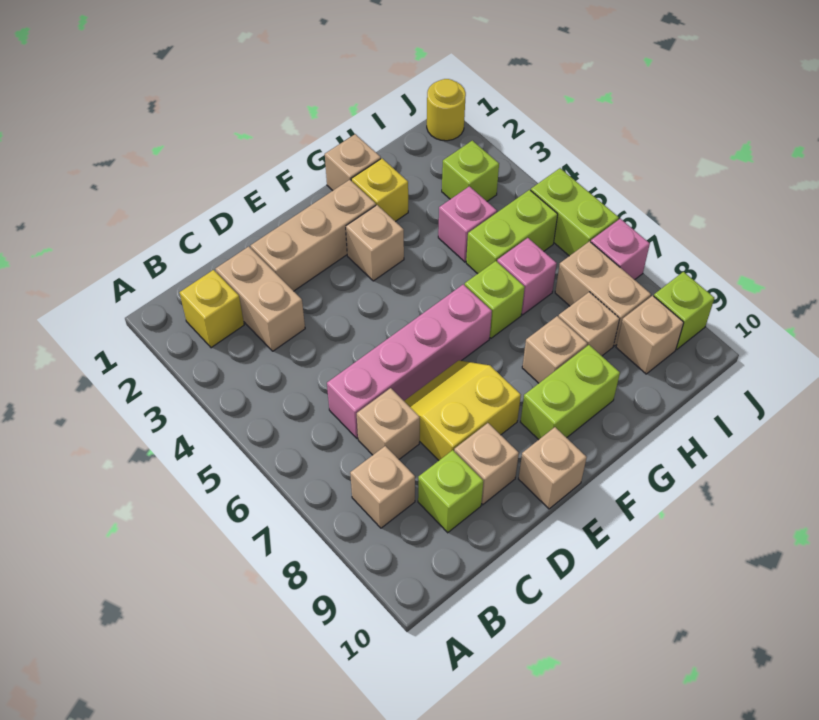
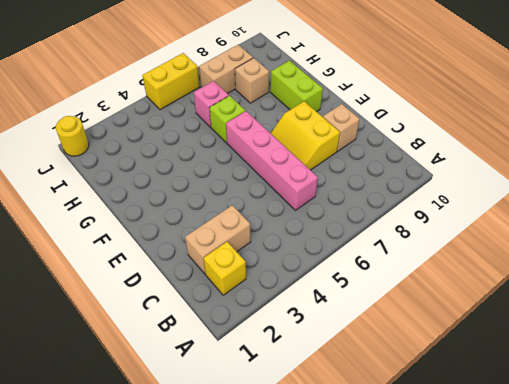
yellow 1x2 brick [142,53,199,110] -> lime 1x2 brick [531,168,619,256]
none -> tan 1x1 brick [350,446,415,528]
none -> tan 1x1 brick [357,388,420,459]
none -> lime 1x1 brick [418,450,483,533]

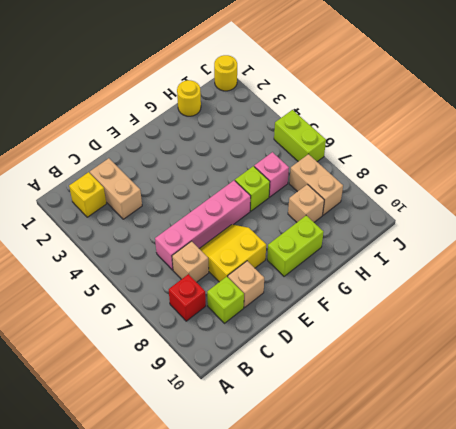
red 1x1 brick [169,274,206,321] -> tan 1x1 brick [350,446,415,528]
yellow 1x1 round brick [177,80,201,116] -> none
none -> tan 1x3 brick [251,180,376,291]
none -> tan 1x1 brick [519,427,587,509]
none -> tan 1x1 brick [346,205,404,281]

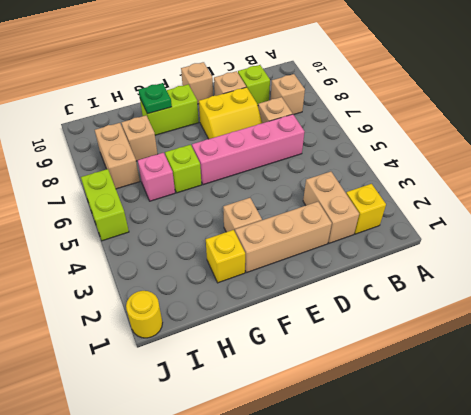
green 1x1 plate [139,83,172,114] -> none
none -> tan 1x1 brick [325,134,381,191]
none -> tan 1x1 brick [522,316,587,383]
none -> pink 1x1 brick [438,186,497,262]

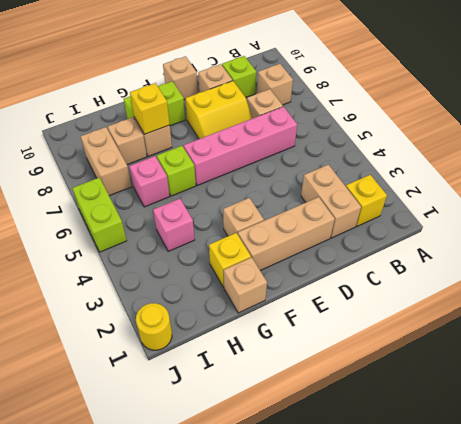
yellow 1x1 brick [130,83,170,134] -> none
none -> lime 1x2 brick [466,190,558,274]
none -> lime 1x1 brick [442,141,499,201]
none -> tan 1x1 brick [616,296,684,374]

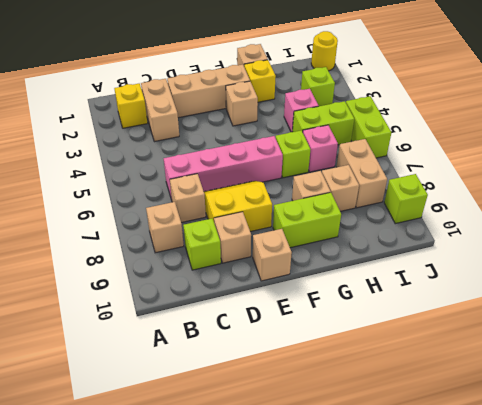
none -> tan 1x1 brick [616,296,684,374]
none -> pink 1x1 brick [591,219,650,280]

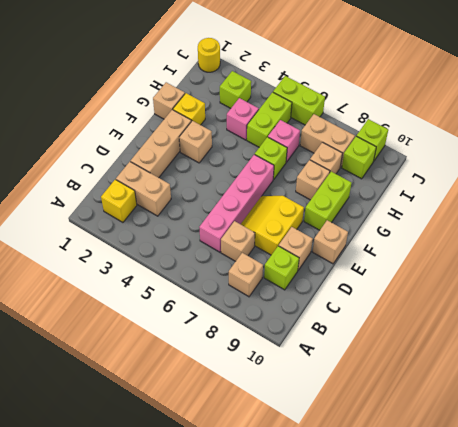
lime 1x1 brick [342,136,376,179] -> tan 1x1 brick [616,296,684,374]
none -> pink 1x1 brick [591,219,650,280]

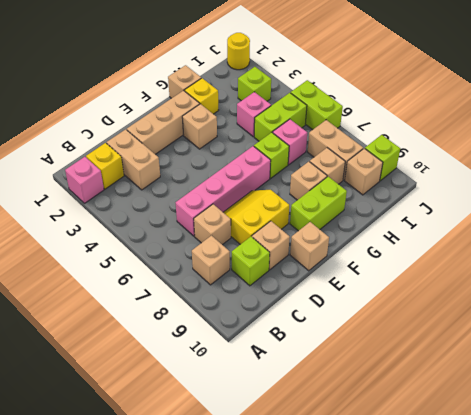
pink 1x1 brick [65,157,104,203] -> pink 1x1 brick moved to [591,219,650,280]

